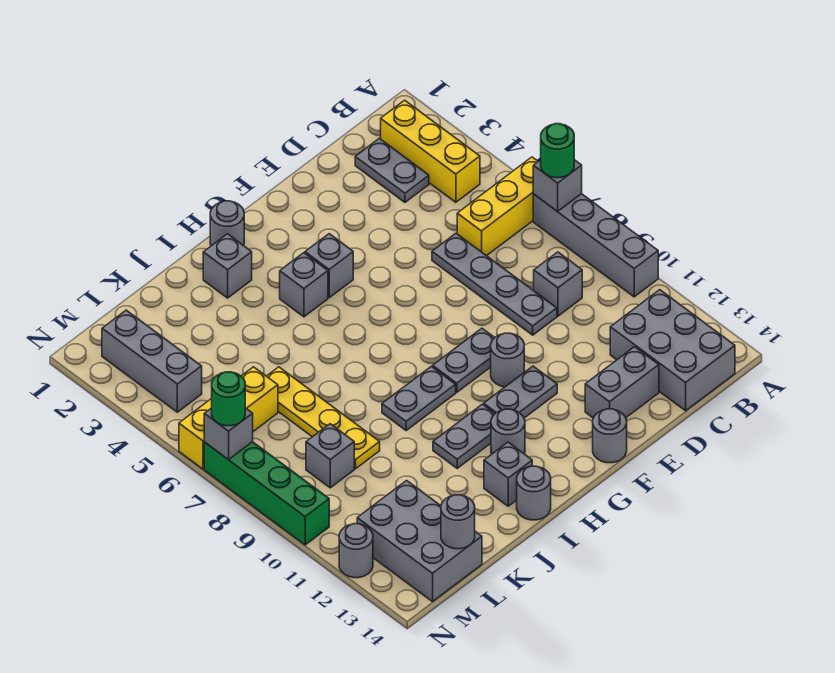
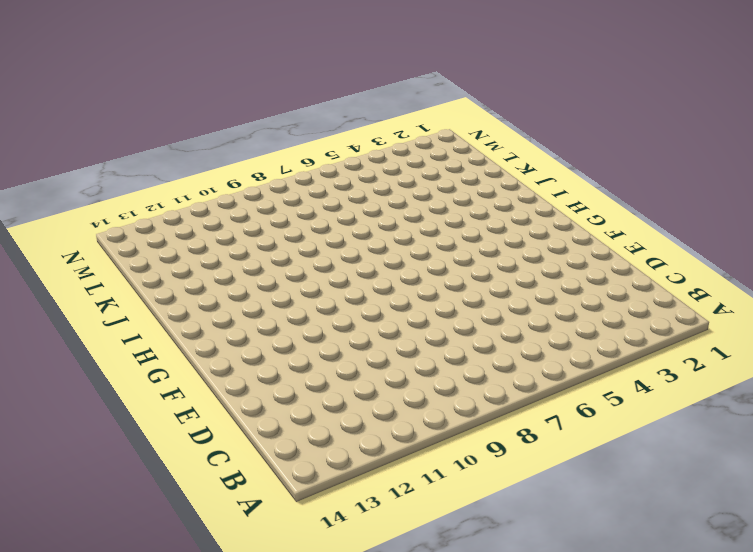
none -> yellow 1x3 brick [457,157,538,256]
none -> grey 1x4 brick [533,194,658,297]
none -> yellow 1x3 brick [381,100,480,202]
none -> grey 2x3 brick [610,290,735,411]

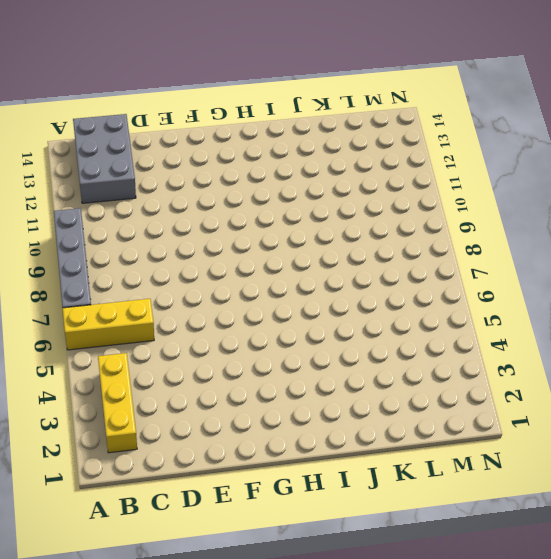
none -> grey 1x2 plate [355,138,429,202]
none -> grey 1x1 brick [534,252,582,316]
none -> grey 1x4 plate [432,233,557,335]
none -> grey 1x2 brick [585,347,659,418]

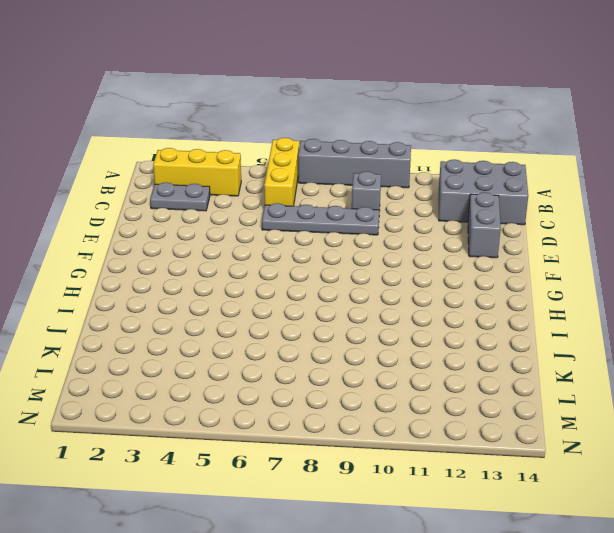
none -> grey 1x2 plate [433,328,495,392]
none -> grey 1x1 round brick [491,333,524,387]
none -> grey 1x2 plate [484,366,557,418]
none -> grey 1x1 round brick [593,409,627,463]

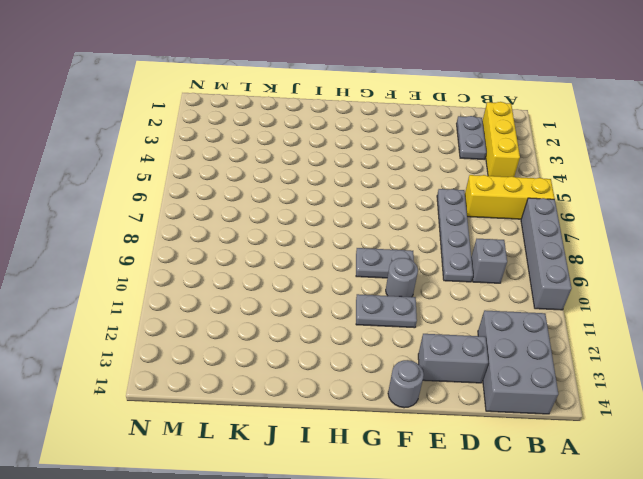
none -> grey 1x1 brick [305,234,353,298]
none -> grey 1x1 round brick [210,201,244,246]
none -> grey 1x1 brick [280,253,328,317]
none -> grey 1x2 plate [382,366,456,430]

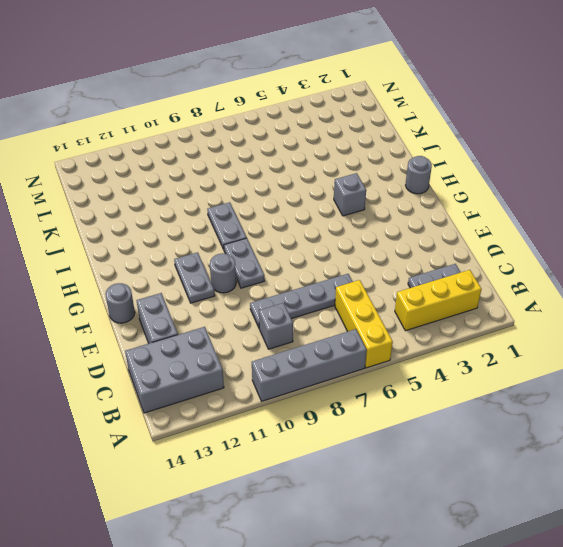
none -> grey 1x1 brick [305,234,353,298]
none -> grey 1x2 plate [433,404,495,468]
none -> grey 1x1 round brick [491,409,525,454]
none -> grey 1x1 brick [203,234,252,298]

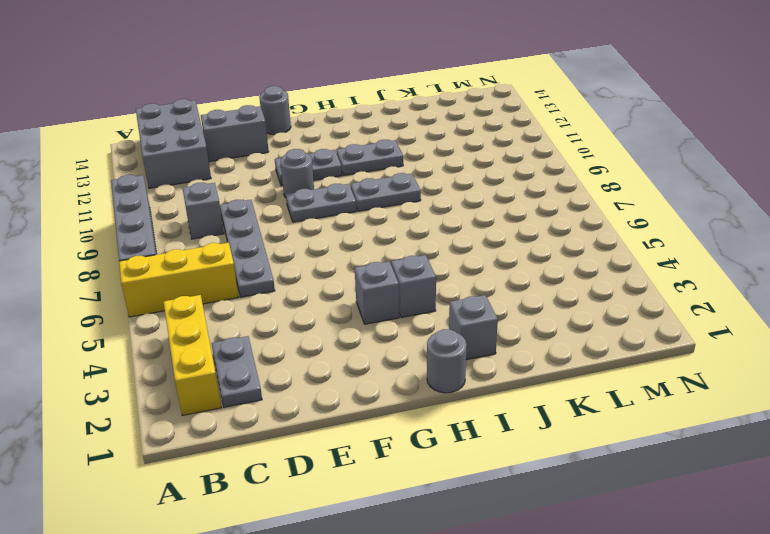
none -> grey 1x1 round brick [491,409,525,454]
none -> grey 1x1 brick [484,442,532,506]
none -> grey 1x1 round brick [517,466,551,520]
none -> yellow 1x4 plate [267,367,380,469]

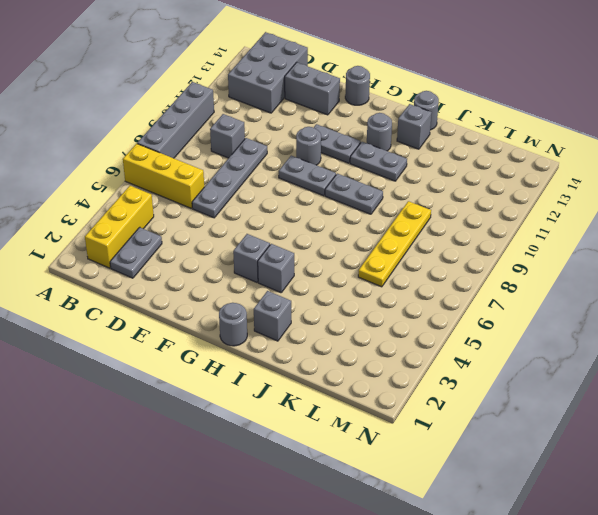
none -> yellow 1x3 brick [179,367,278,469]
none -> grey 1x1 brick [306,424,354,488]
none -> grey 2x3 brick [357,481,482,602]
none -> grey 1x3 brick [102,310,202,412]

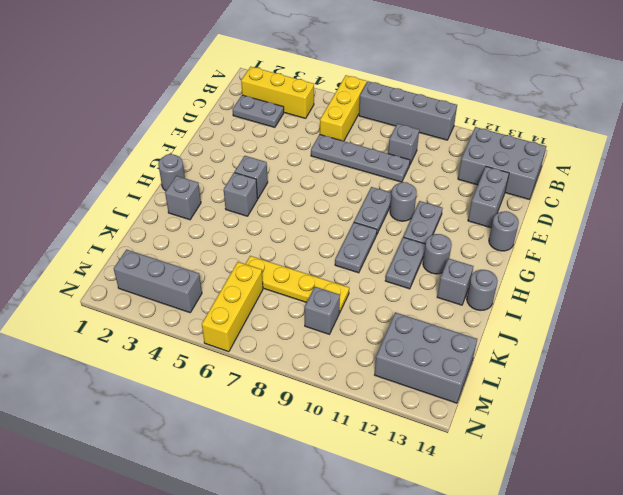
none -> green 1x4 brick [204,442,329,545]
none -> grey 1x1 round brick [339,524,373,578]
none -> grey 1x1 brick [533,160,582,212]
none -> grey 1x1 round brick [441,495,475,549]

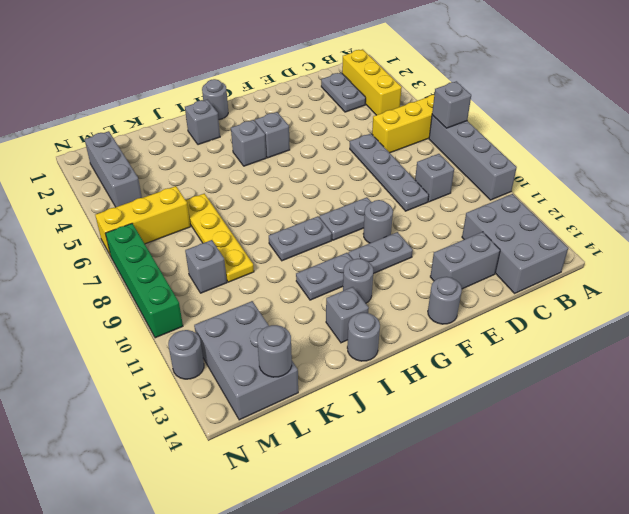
none -> grey 1x1 brick [204,408,253,460]
none -> green 1x1 round brick [541,124,574,178]
none -> green 1x1 round brick [212,372,245,426]

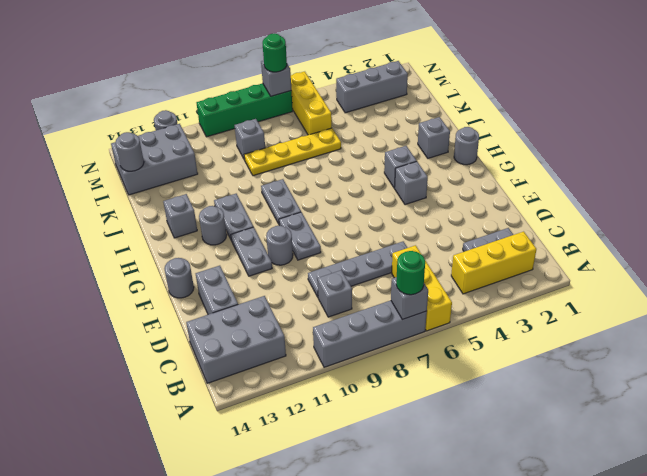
none -> grey 1x1 round brick [517,466,551,520]

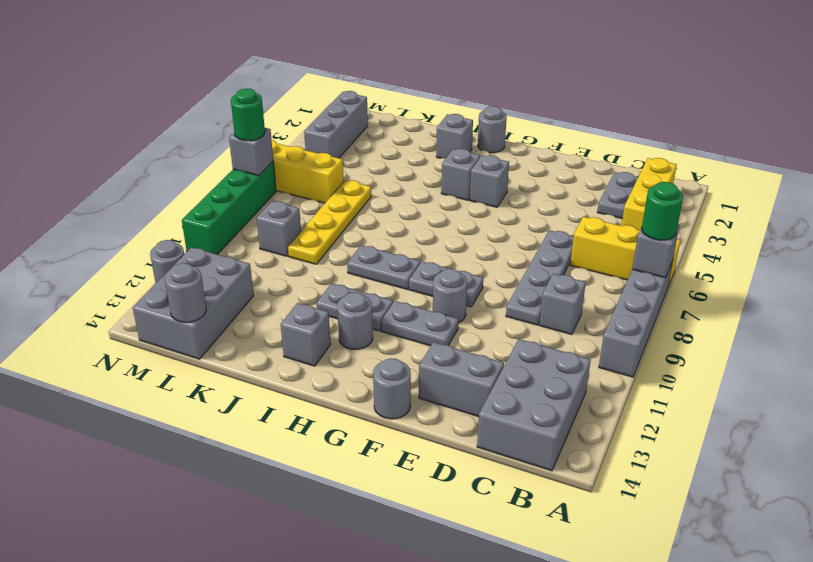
none -> grey 1x1 round brick [517,466,551,520]

